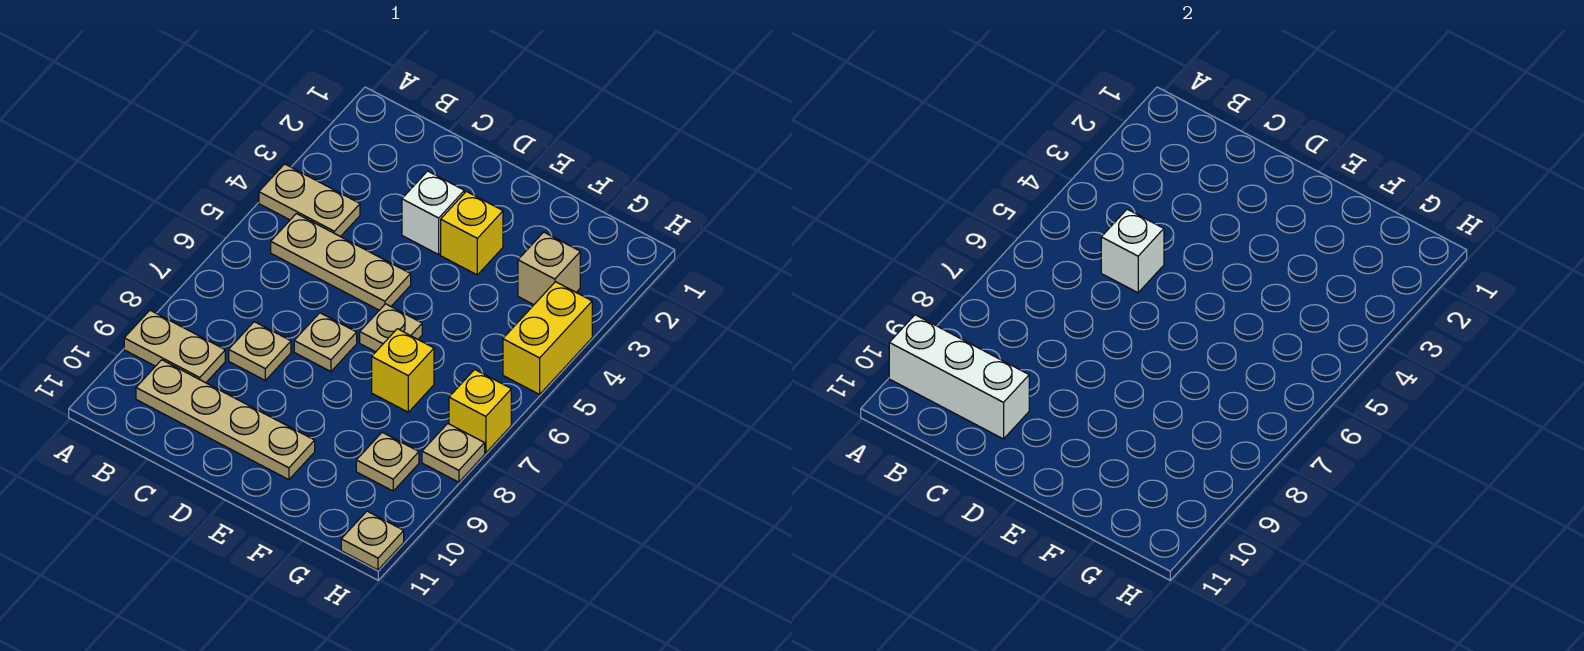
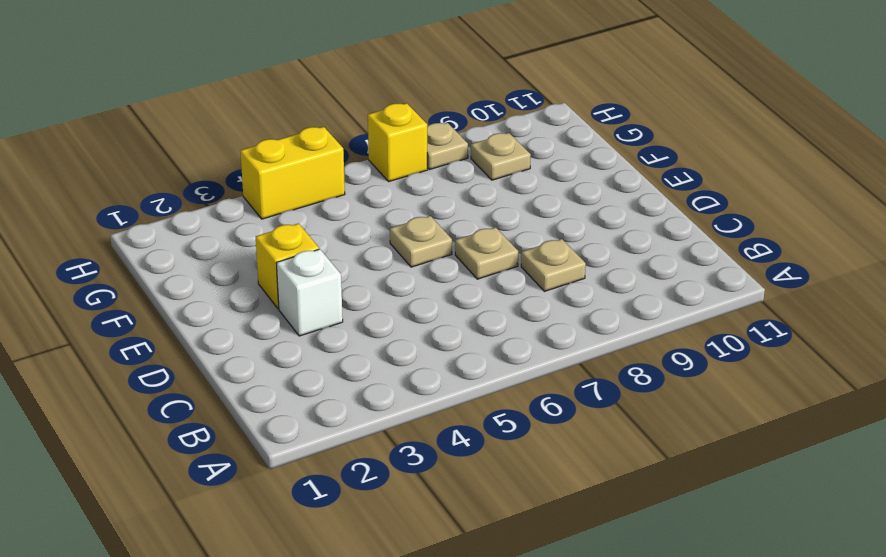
none -> tan 1x2 plate [259,164,360,237]
none -> tan 1x2 plate [124,310,225,383]
none -> tan 1x3 plate [271,214,411,310]

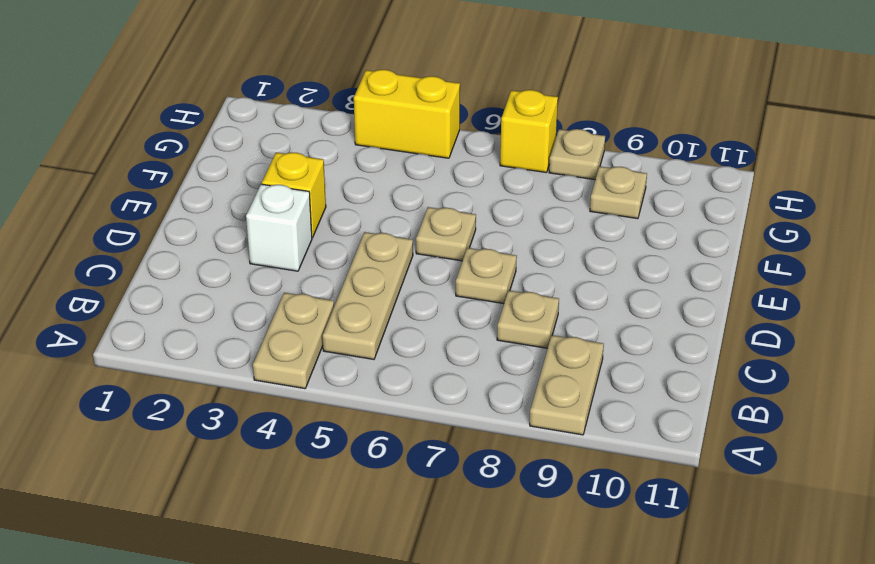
none -> tan 1x4 plate [136,360,315,480]
none -> yellow 1x1 brick [372,329,434,412]
none -> tan 1x1 brick [518,232,580,305]

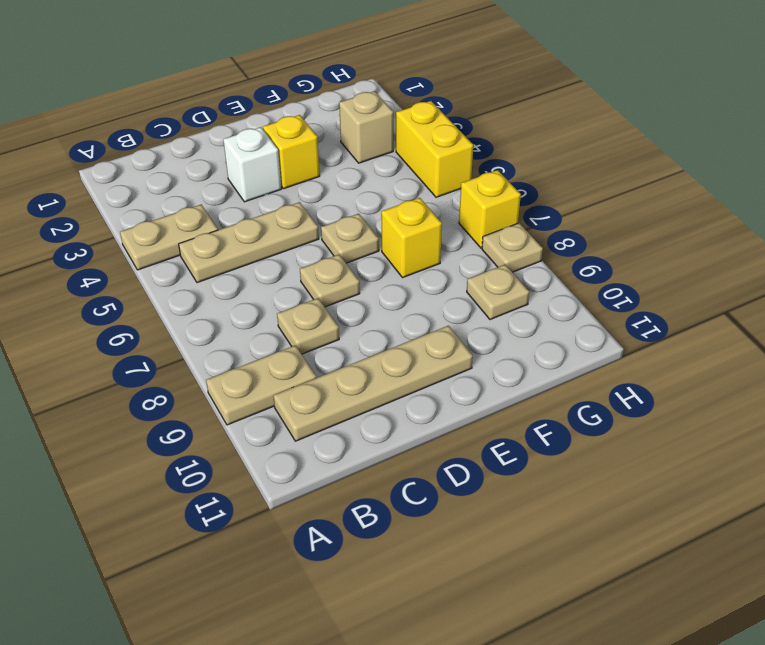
none -> tan 1x1 plate [341,511,404,570]
none -> white 1x3 brick [889,315,1029,439]
none -> white 1x1 brick [1101,209,1164,293]

